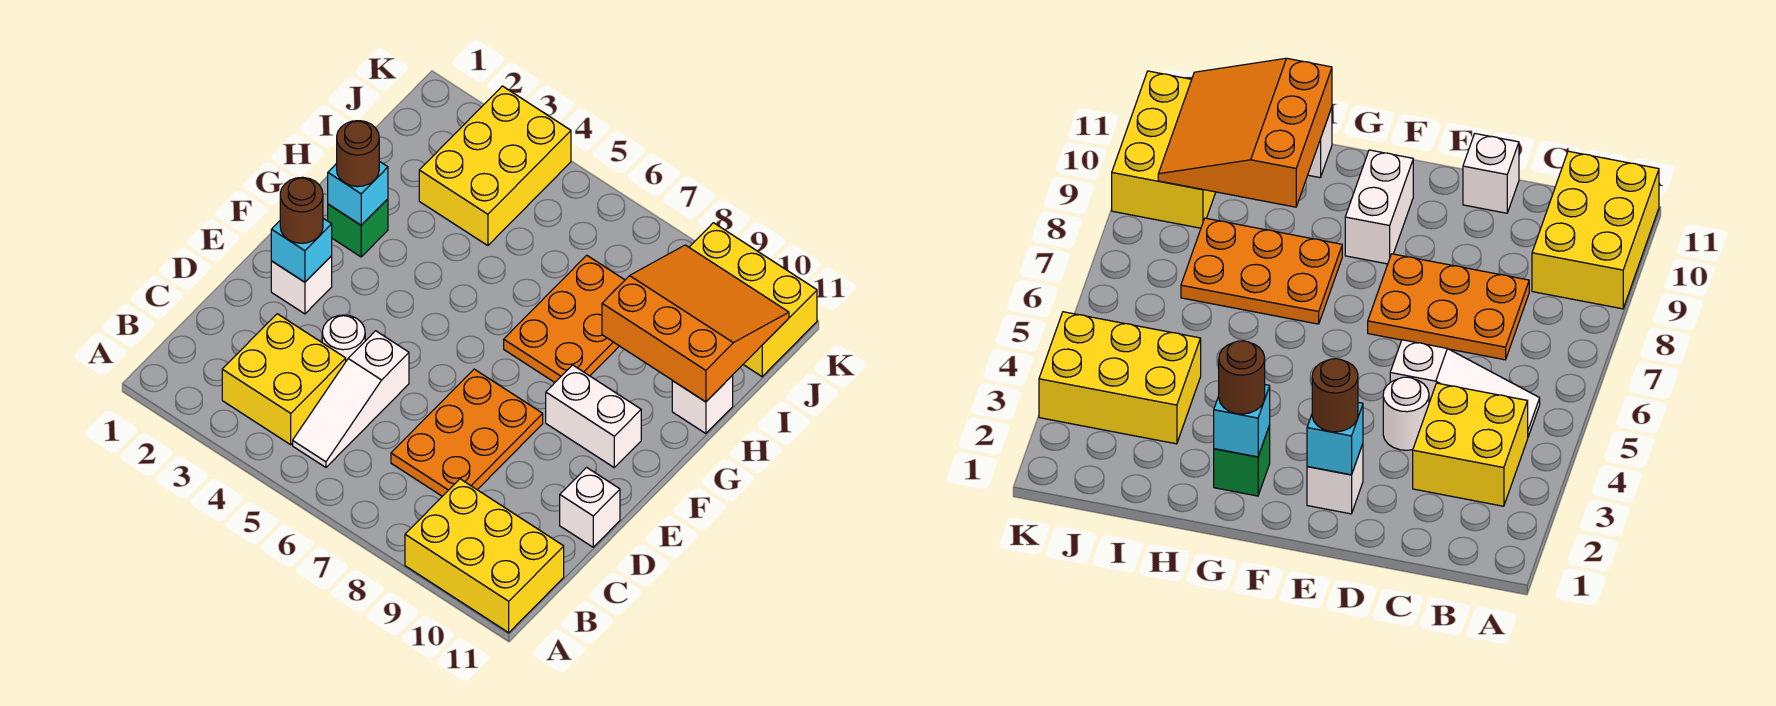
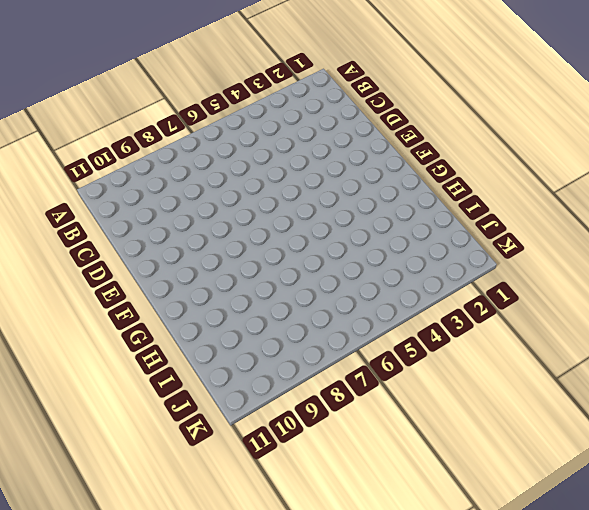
none -> yellow 2x3 brick [405,479,564,633]
none -> yellow 2x2 brick [222,314,346,445]
none -> white 1x3 slope [293,331,409,467]

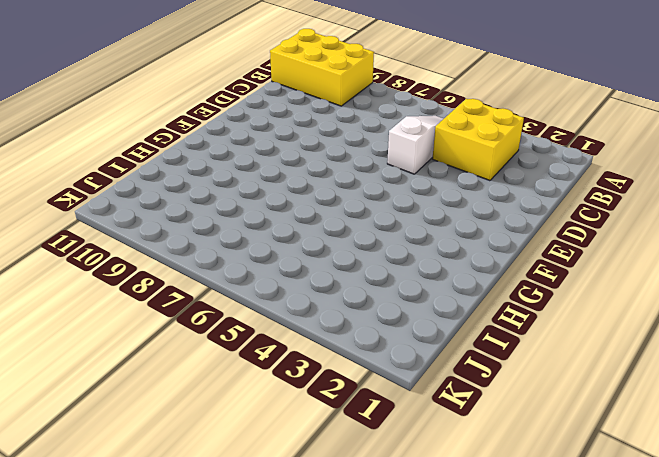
none -> orange 2x3 plate [391,369,543,496]
none -> white 1x1 round brick [322,315,365,361]
none -> white 1x1 brick [560,467,620,547]

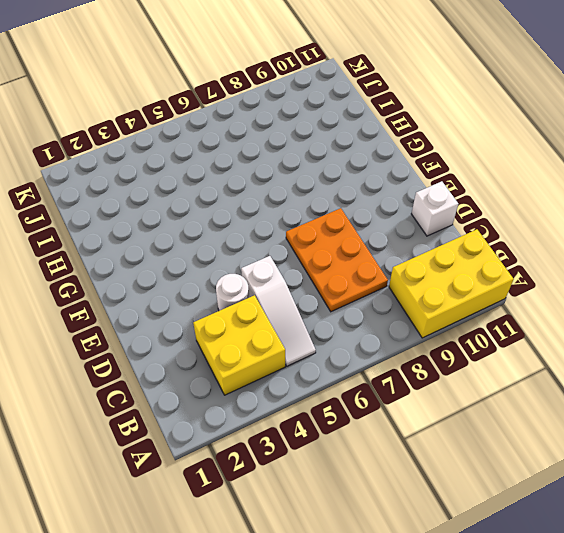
none -> white 1x1 brick [271,256,332,314]
none -> white 1x2 brick [546,365,641,467]
none -> green 1x1 brick [328,199,388,257]

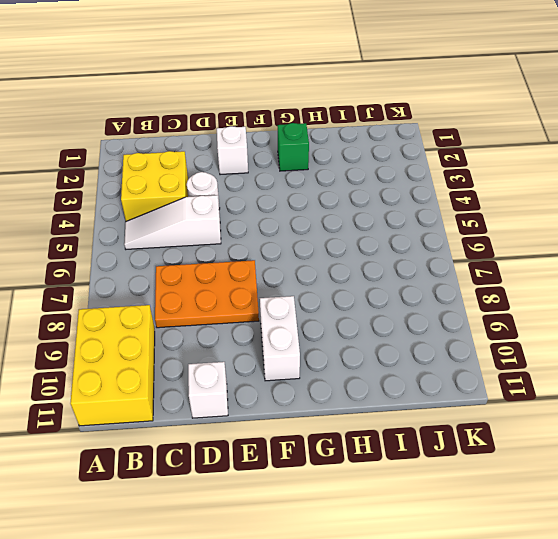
none -> orange 2x3 plate [504,255,625,382]
none -> white 1x1 brick [672,375,733,434]
none -> yellow 2x3 brick [419,86,571,246]

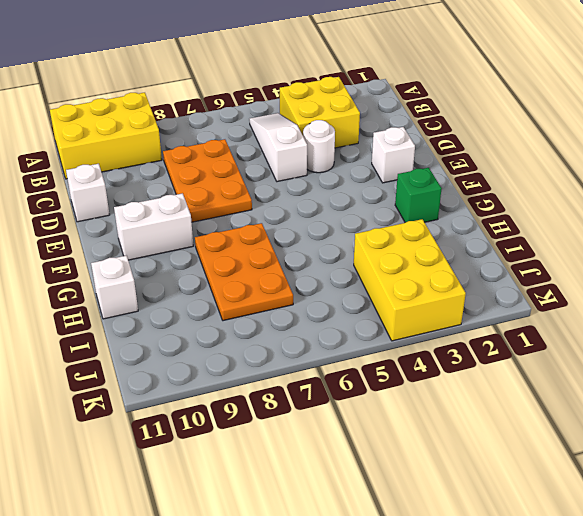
none -> yellow 2x3 brick [689,223,817,377]
none -> cyan 1x1 brick [271,218,332,282]
none -> cyan 1x1 brick [328,161,388,225]

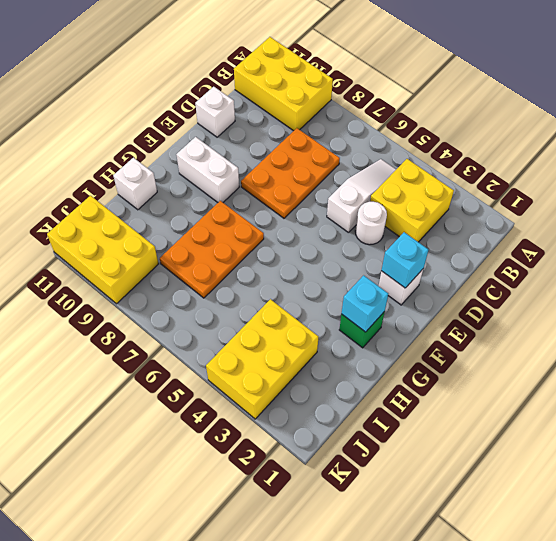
none -> orange 3x3 slope [602,245,789,402]
none -> brown 1x1 round brick [280,177,323,243]
none -> brown 1x1 round brick [337,121,379,187]

